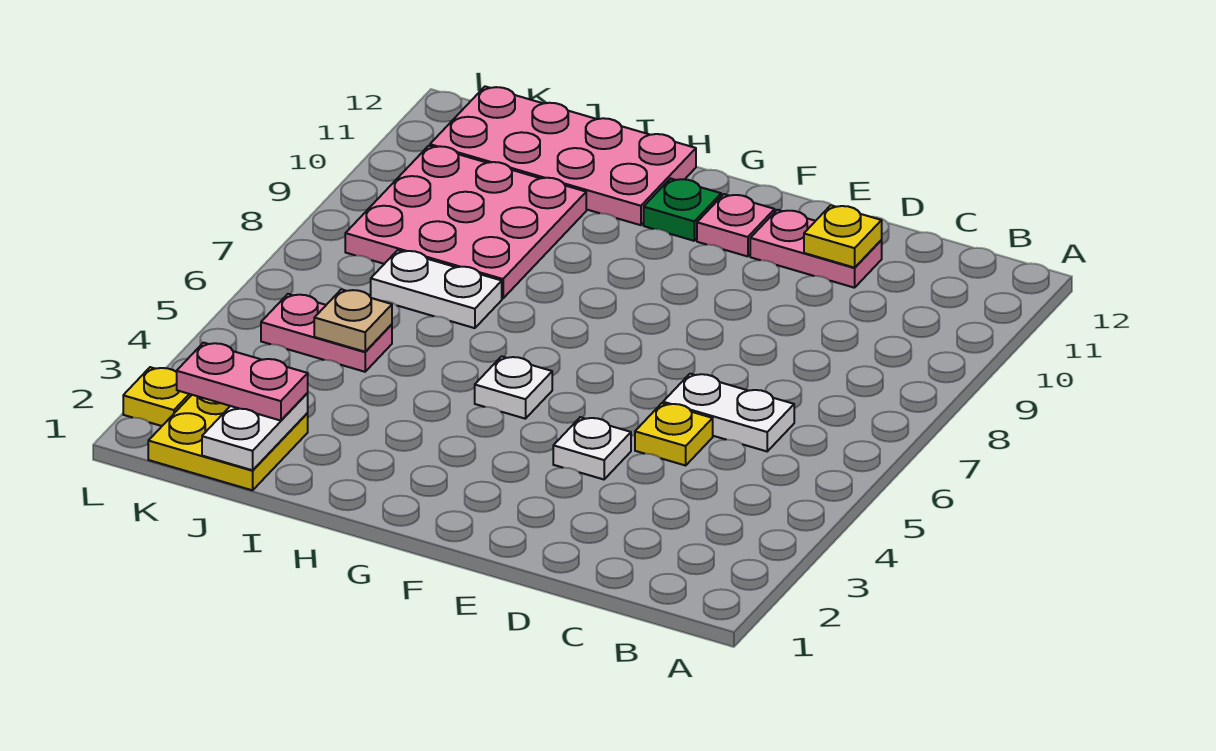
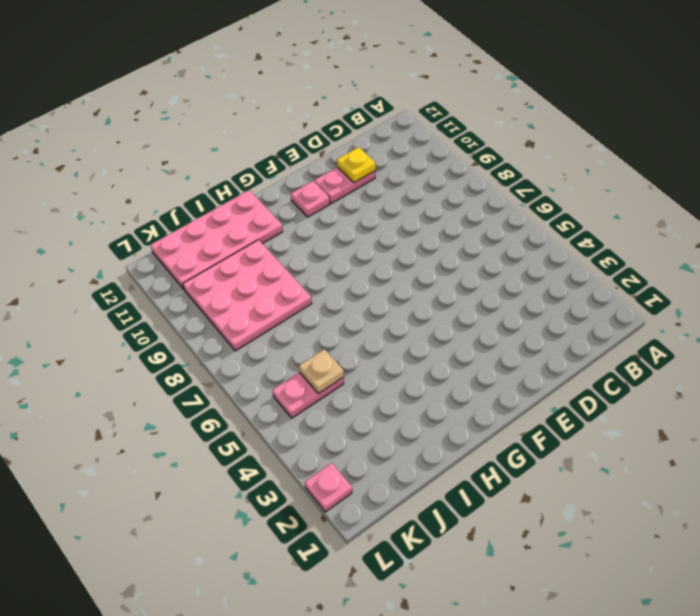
pink 1x1 plate [305,463,352,512] -> yellow 1x1 plate [123,367,191,426]
none -> white 1x2 plate [663,374,794,451]
none -> yellow 1x1 plate [635,403,713,465]
none -> white 1x1 plate [553,417,631,479]

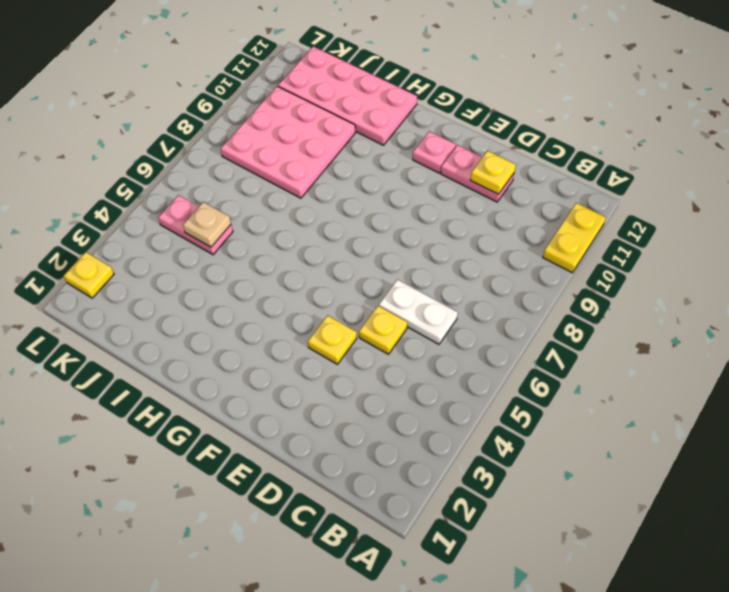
yellow 1x2 plate [543,203,606,273] -> none
yellow 1x1 plate [308,315,357,364] -> white 1x1 plate [553,417,631,479]
none -> white 1x1 plate [475,356,552,419]
none -> green 1x1 plate [644,179,721,241]
none -> white 1x2 plate [371,250,502,328]

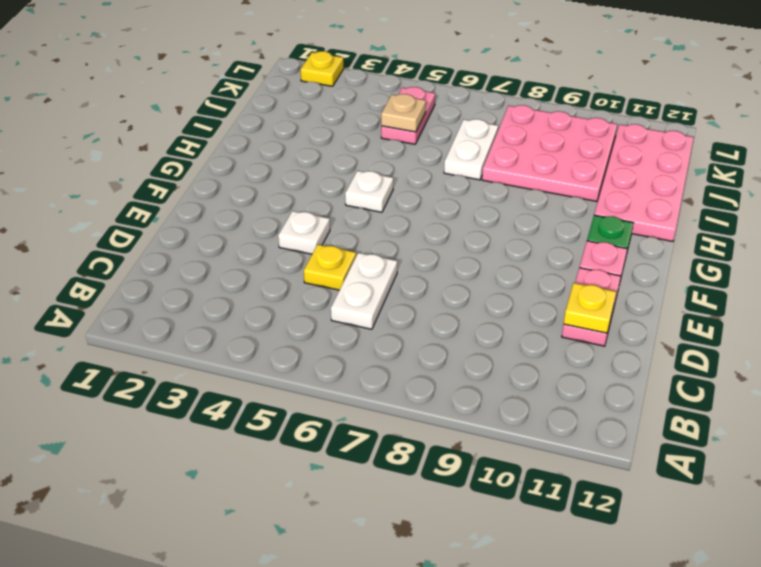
none -> yellow 2x2 plate [148,395,308,490]
none -> white 1x2 plate [202,393,308,470]
none -> pink 1x2 plate [177,343,308,421]

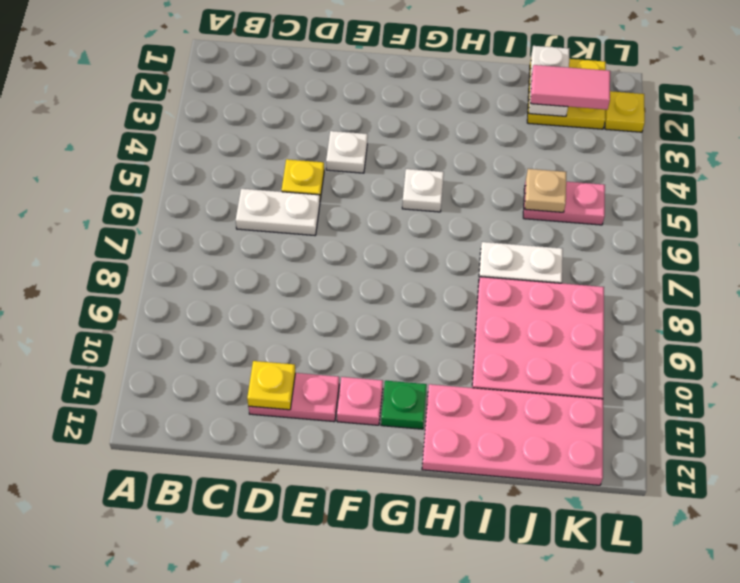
pink 1x2 tile [531,65,610,110] -> pink 1x2 plate [177,343,308,421]

